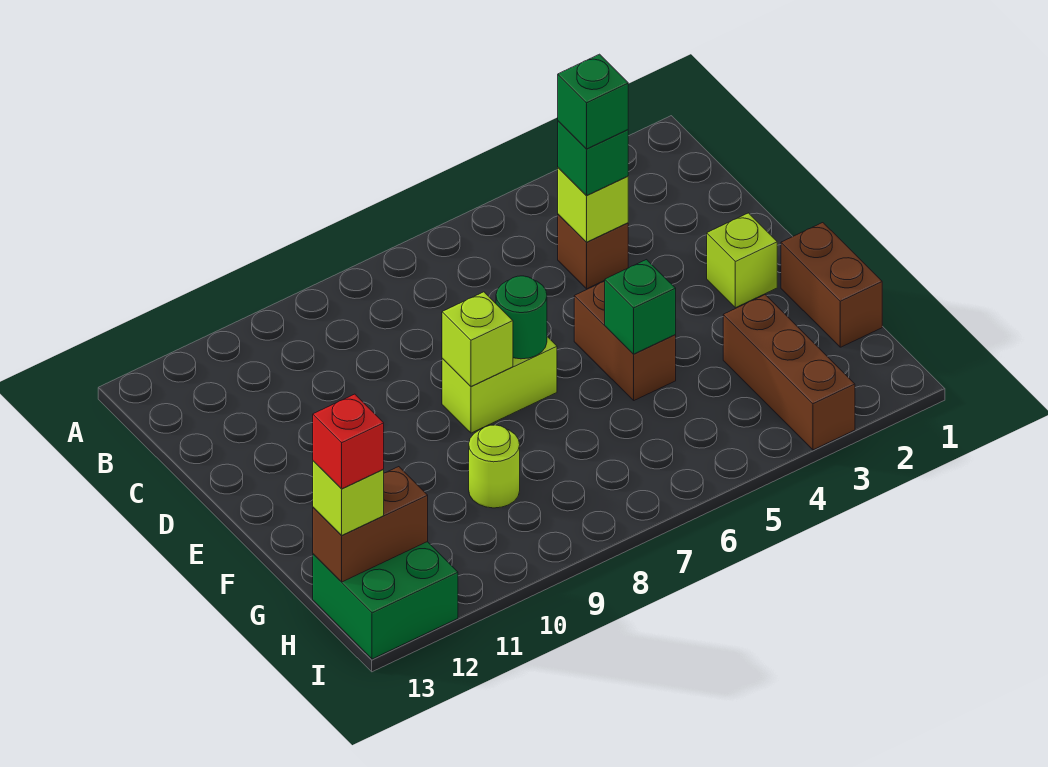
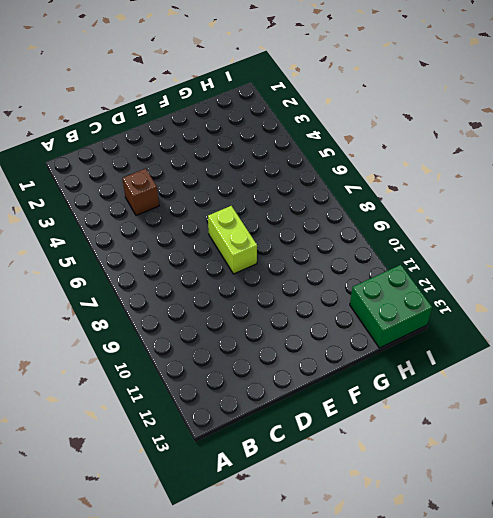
none -> lime 1x1 brick [707,213,777,308]
none -> brown 1x2 brick [574,281,676,400]
none -> brown 1x2 brick [781,223,882,347]

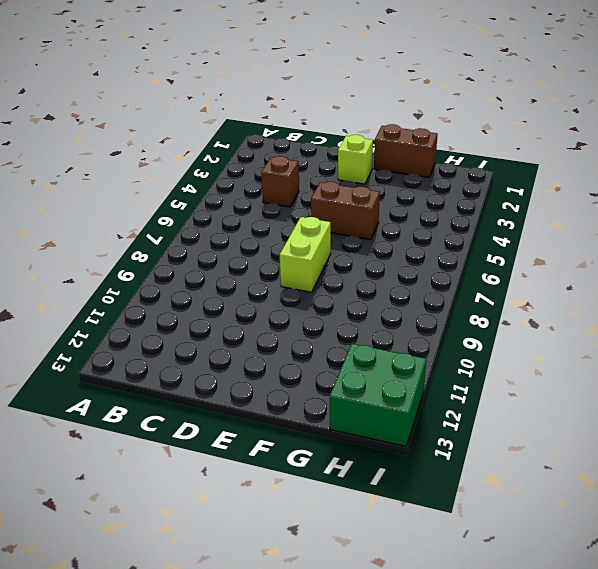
none -> brown 1x3 brick [723,295,855,450]
none -> lime 1x1 round brick [469,425,520,508]
none -> lime 1x1 brick [558,168,628,242]

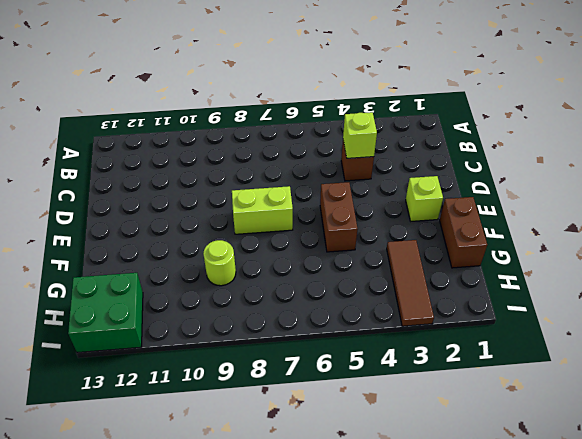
brown 1x3 tile [387,240,434,326] -> brown 1x3 brick [723,295,855,450]
none -> green 1x1 round brick [496,276,547,359]
none -> lime 1x1 brick [442,292,513,386]
none -> green 1x1 brick [605,260,676,354]

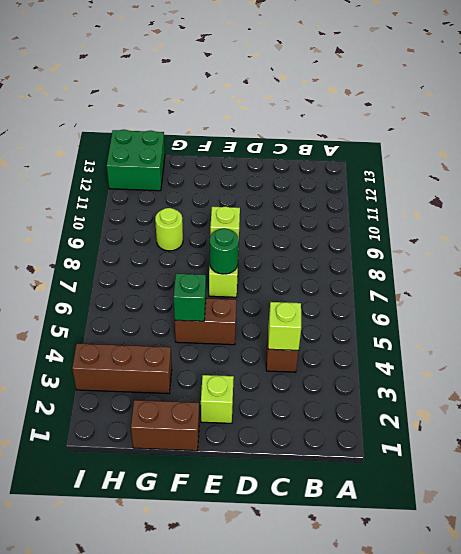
none -> brown 1x2 brick [313,467,428,582]
none -> green 1x1 brick [558,121,628,195]
none -> lime 1x1 brick [313,461,384,535]

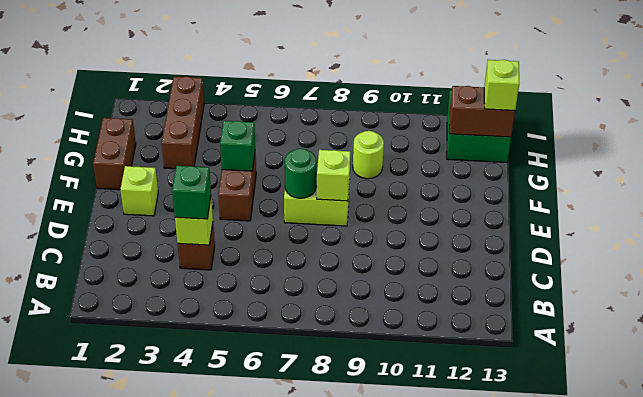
none -> green 1x1 brick [558,54,628,149]
none -> red 1x1 brick [313,394,384,489]

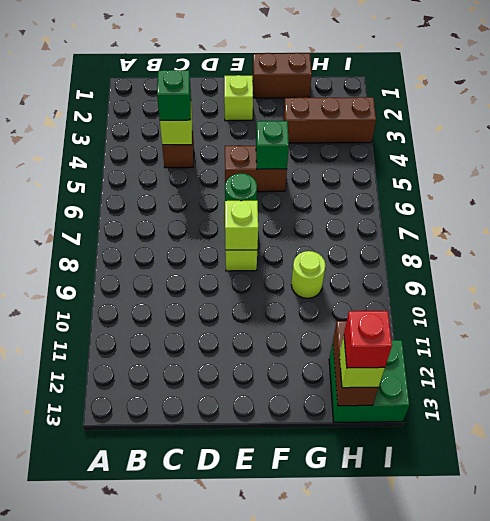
none -> green 1x1 brick [558,54,628,149]

